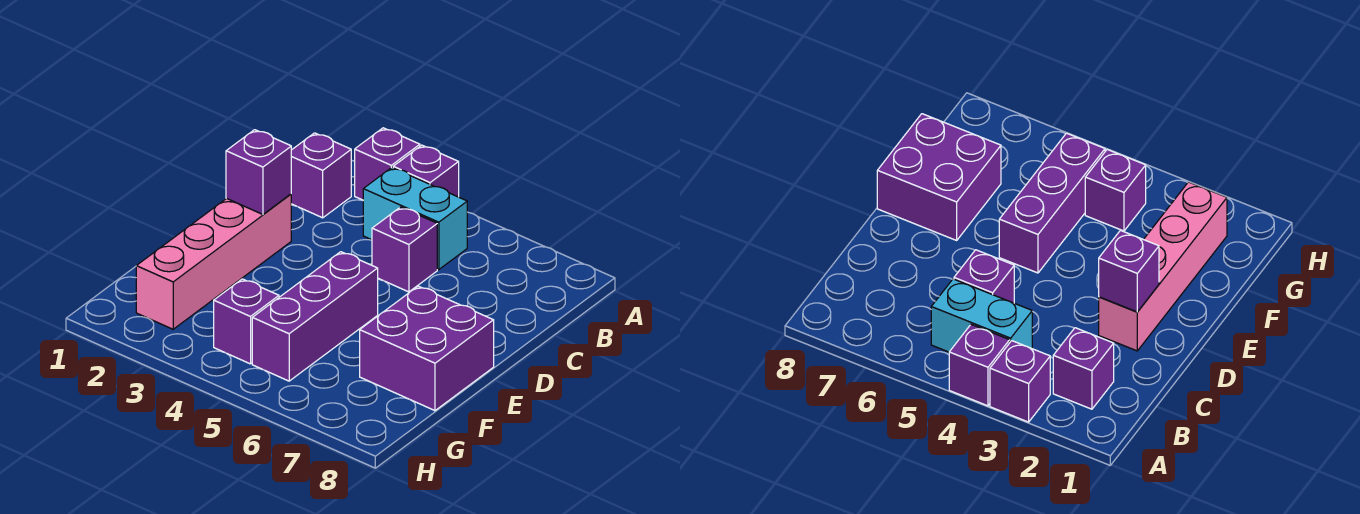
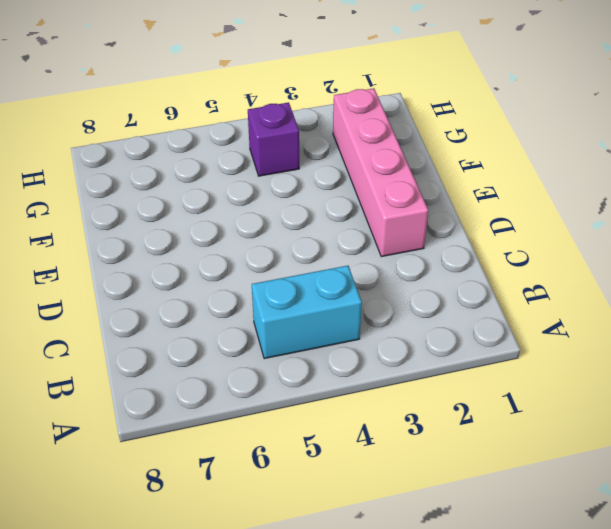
none -> purple 1x1 brick [355,128,420,200]
none -> purple 1x1 brick [393,145,459,197]

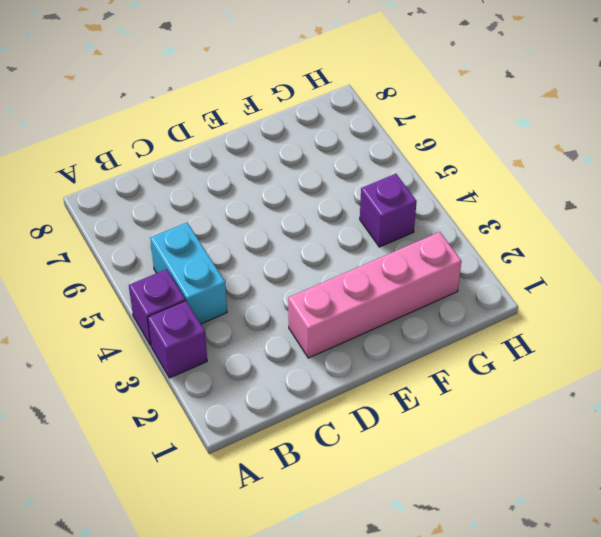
none -> purple 1x1 brick [291,133,352,218]
none -> purple 1x1 brick [372,207,437,292]

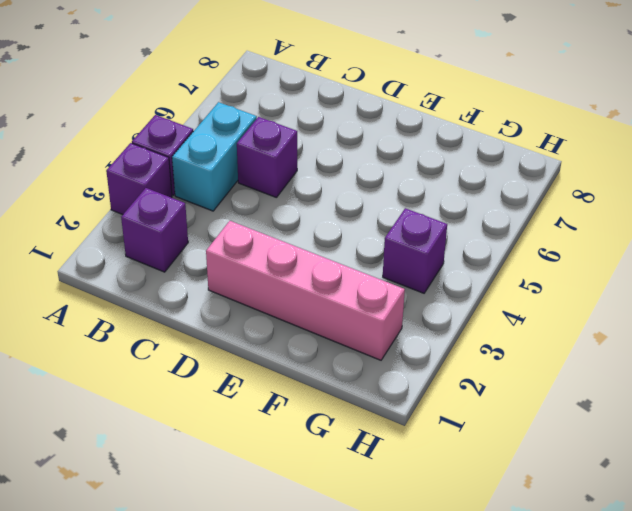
none -> purple 1x3 brick [252,252,378,381]
none -> purple 2x2 brick [360,286,494,411]

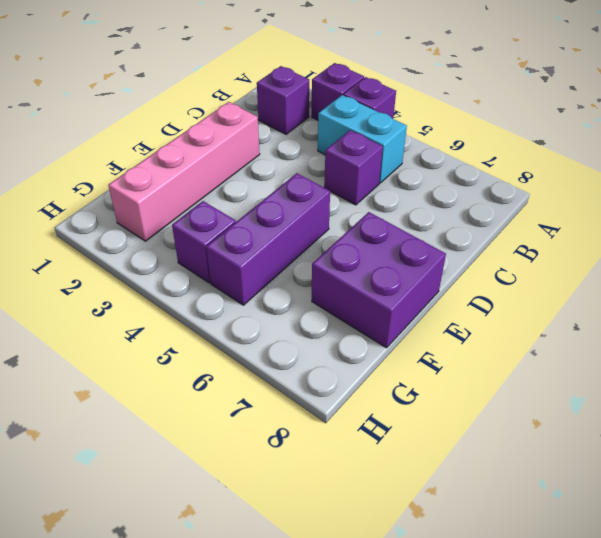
none -> purple 1x1 brick [226,130,291,214]

